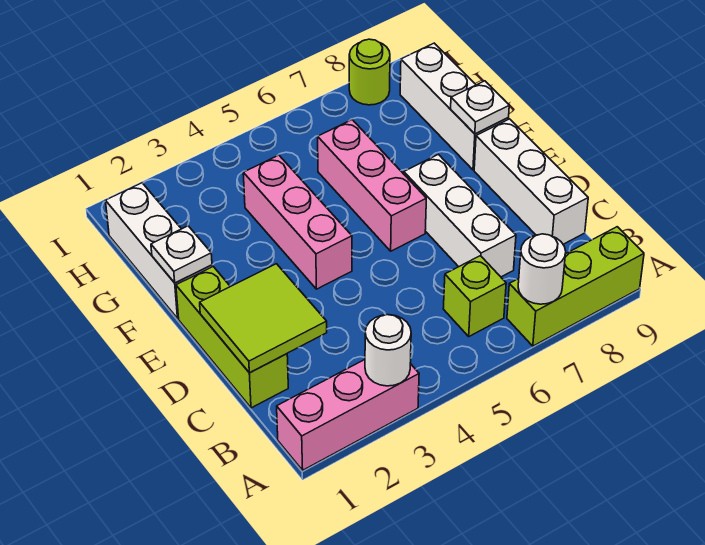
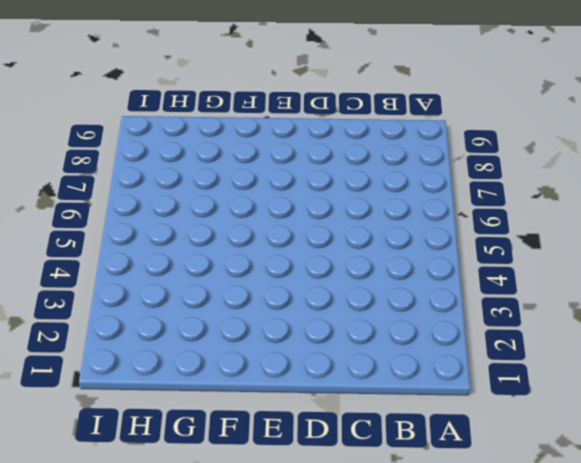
none -> pink 1x3 brick [277,360,419,470]
none -> lime 1x3 brick [507,227,644,346]
none -> lime 1x1 brick [443,256,506,336]

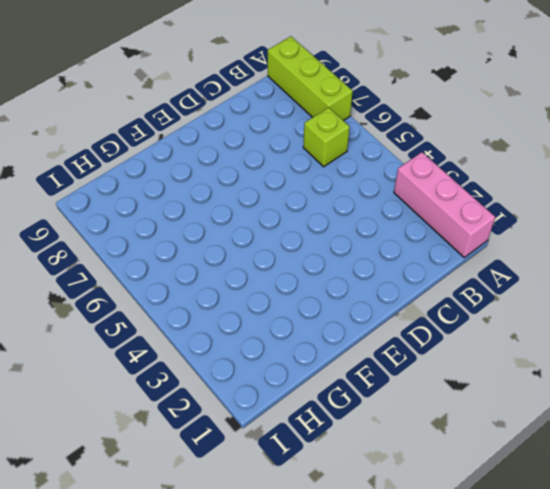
none -> lime 1x3 brick [176,267,288,408]
none -> white 1x3 brick [404,154,516,277]
none -> white 1x3 brick [474,119,588,244]

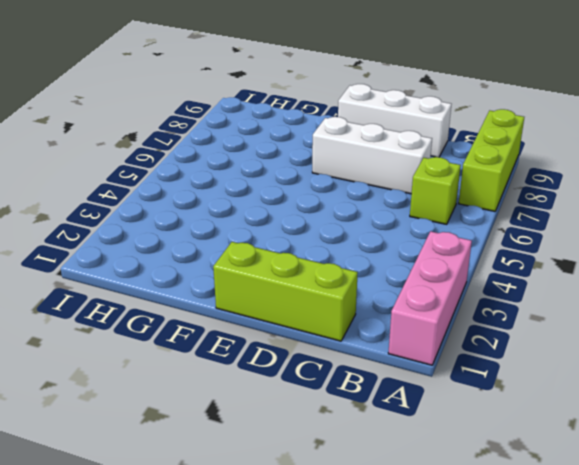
none -> pink 1x3 brick [243,155,352,289]
none -> pink 1x3 brick [318,120,426,251]
none -> white 1x3 brick [105,183,212,318]

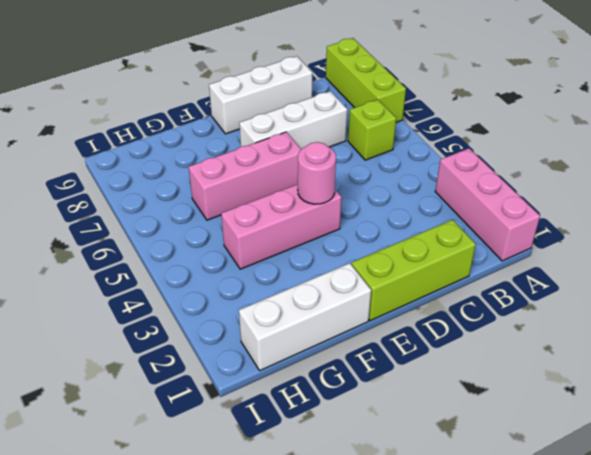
pink 1x1 round brick [298,142,336,204] -> none
none -> white 1x3 brick [400,43,509,170]
none -> lime 1x1 round brick [349,39,390,105]
none -> white 1x1 round brick [365,315,411,386]

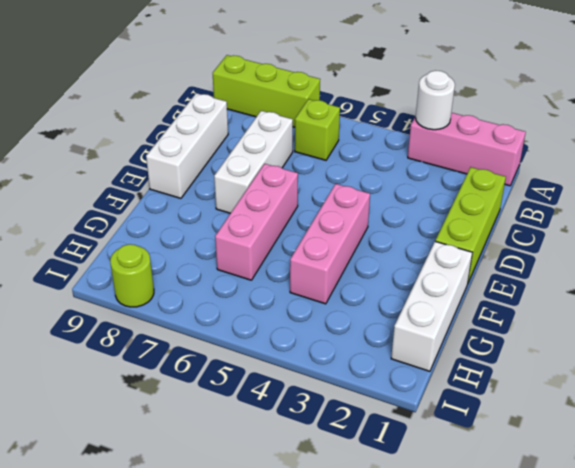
none -> white 1x3 brick [400,43,509,170]
none -> white 1x1 round brick [518,234,566,304]
none -> lime 2x2 tile [200,264,327,373]

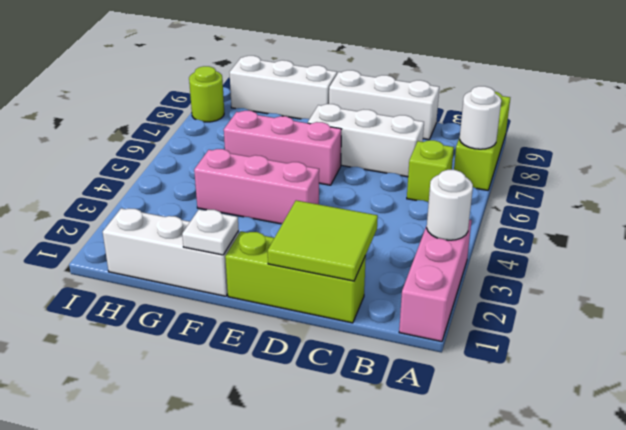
none -> white 1x1 plate [451,81,509,134]

